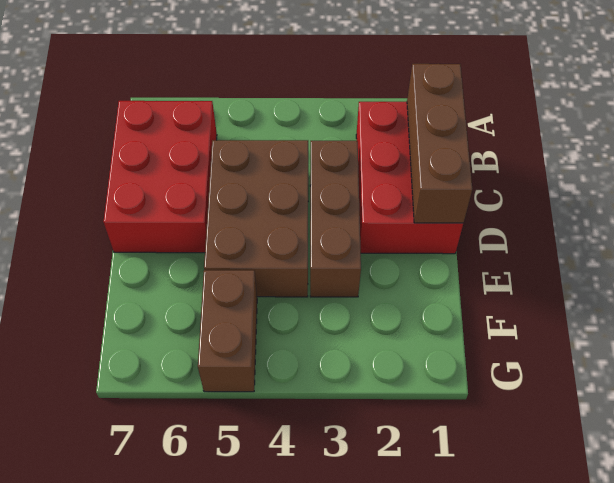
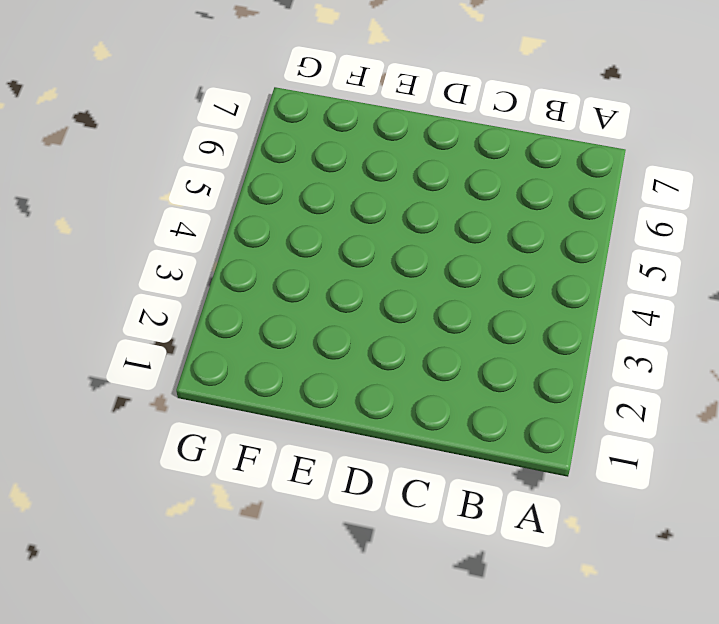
none -> red 2x3 brick [356,102,463,254]
none -> red 2x3 brick [103,101,217,253]

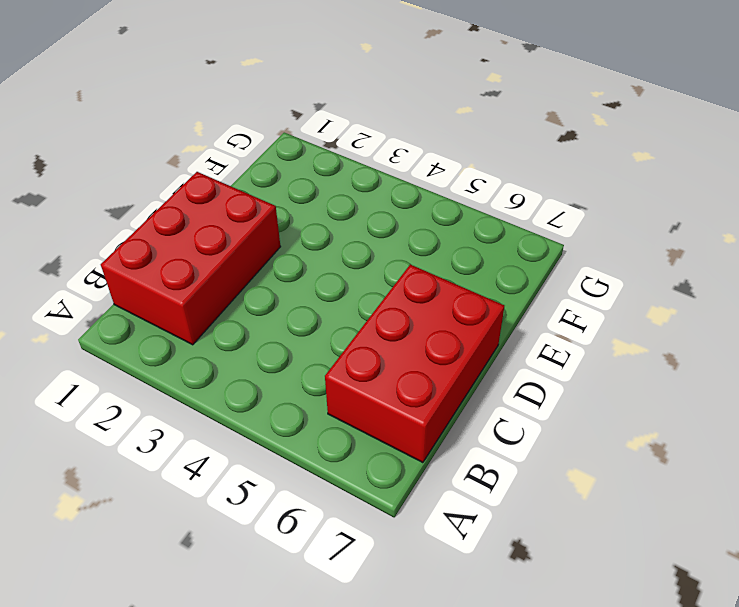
none -> brown 1x3 brick [310,141,361,297]
none -> brown 2x3 brick [204,140,308,297]

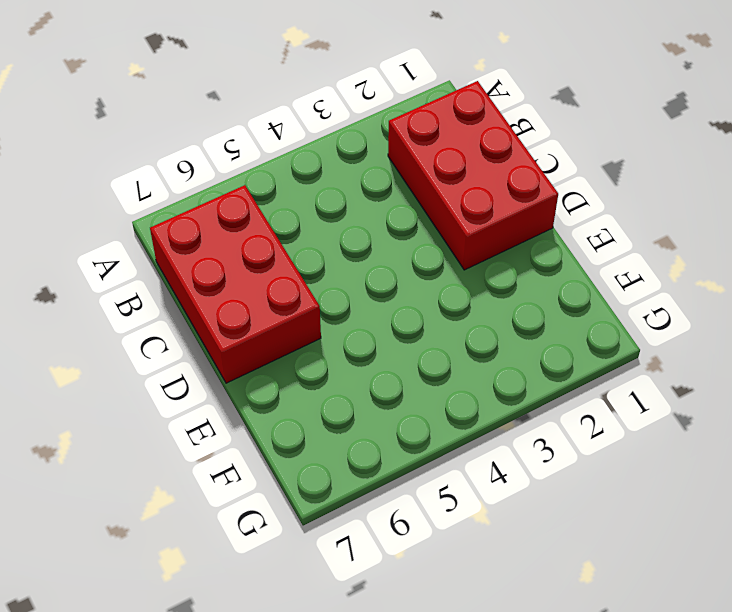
none -> brown 1x3 brick [310,141,361,297]
none -> brown 2x3 brick [204,140,308,297]

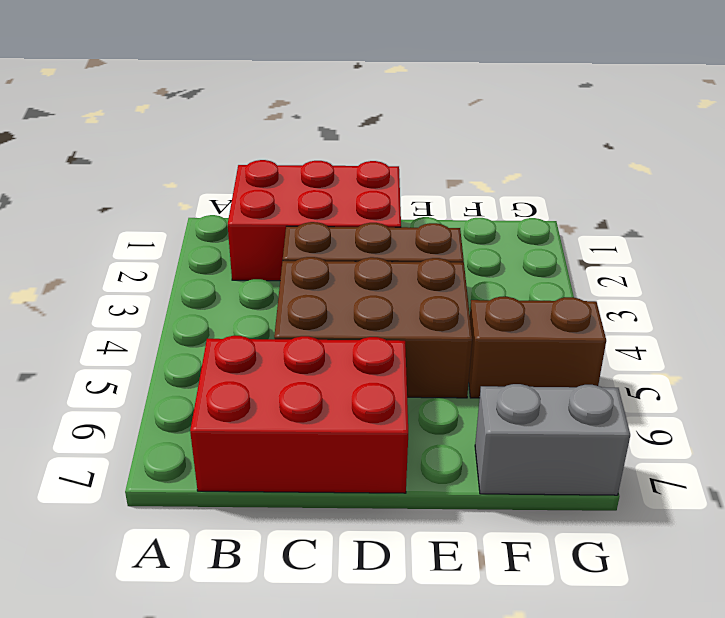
grey 1x2 brick [475,384,630,495] -> none
none -> brown 1x3 brick [407,64,472,223]

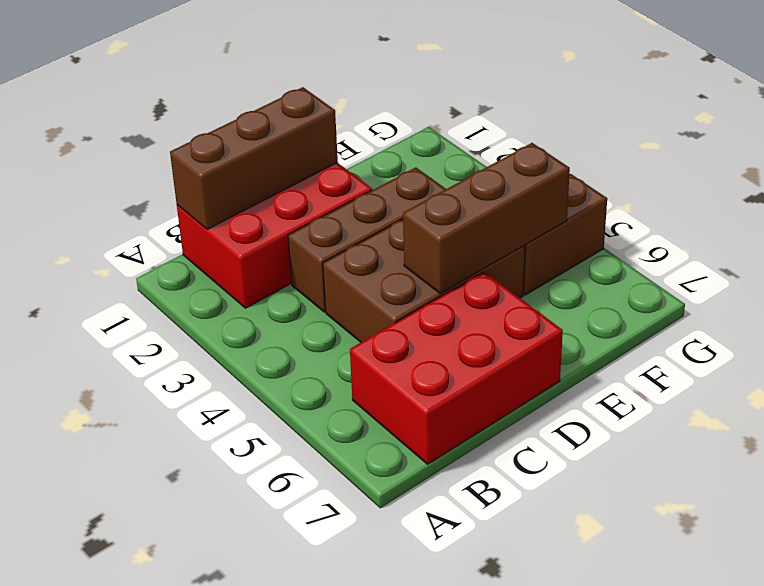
brown 1x3 brick [403,143,570,293] -> none

